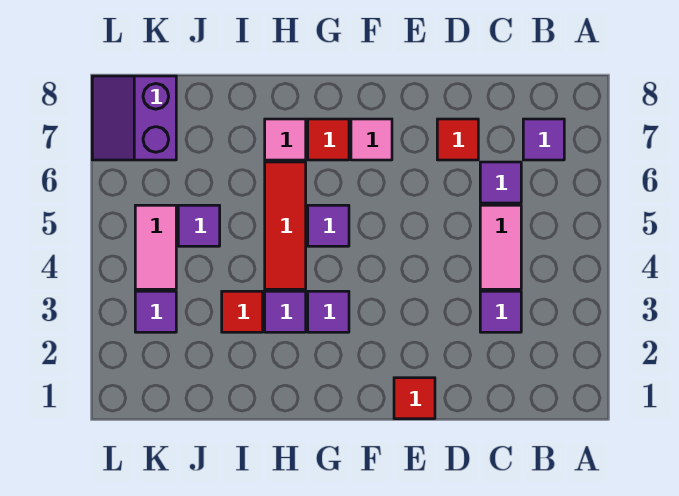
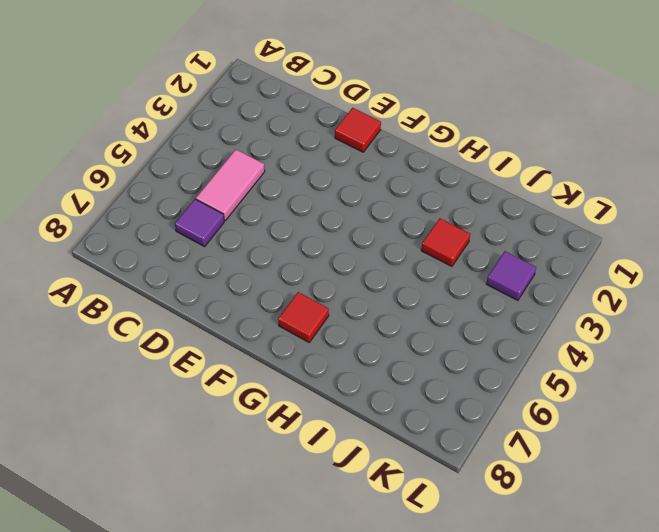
none -> purple 1x1 tile [523,119,564,160]
none -> purple 1x1 tile [480,291,521,332]
none -> red 1x1 tile [437,119,478,160]

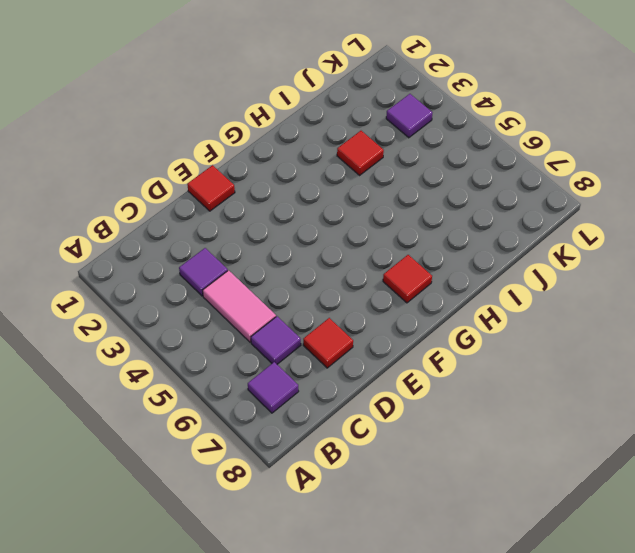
none -> pink 1x1 tile [351,119,392,160]
none -> purple 1x1 tile [308,291,349,332]
none -> purple 1x1 tile [308,205,349,246]

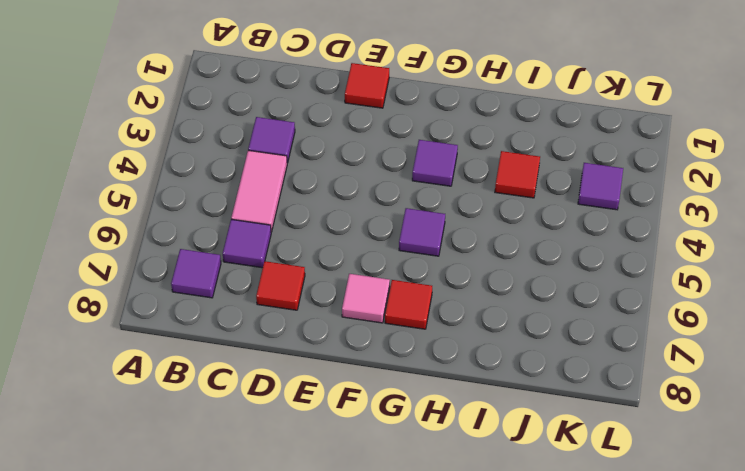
none -> purple 1x1 tile [265,291,306,332]
none -> red 1x3 tile [265,162,306,289]
none -> pink 1x1 tile [265,119,306,160]

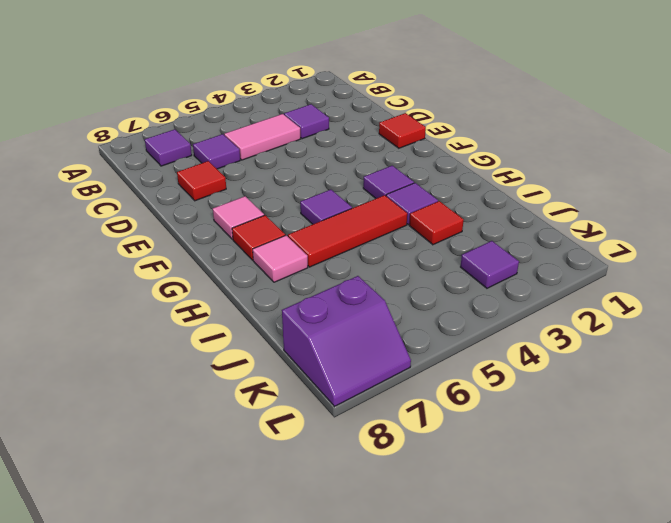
none -> purple 1x1 tile [178,205,220,246]
none -> pink 1x2 tile [135,205,176,289]

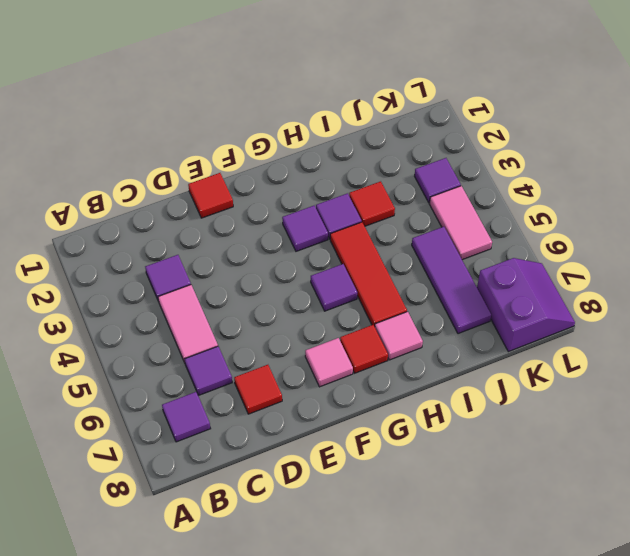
purple 1x3 tile [412,227,491,334] -> purple 1x1 tile [178,205,220,246]

